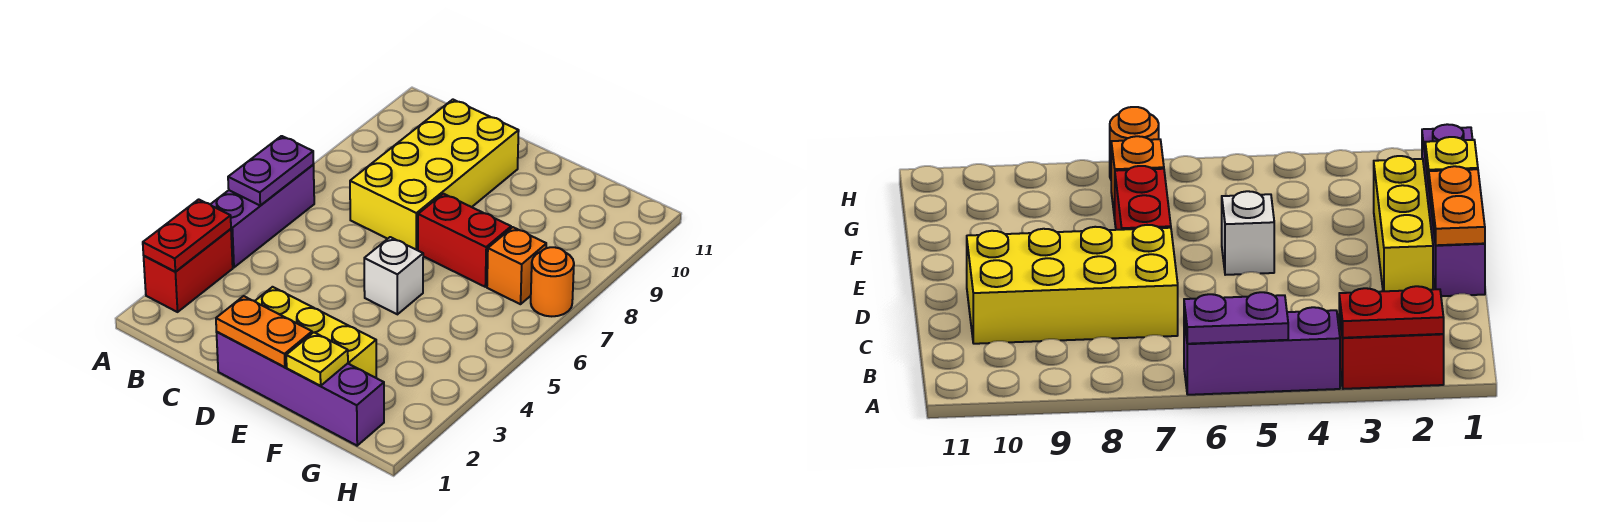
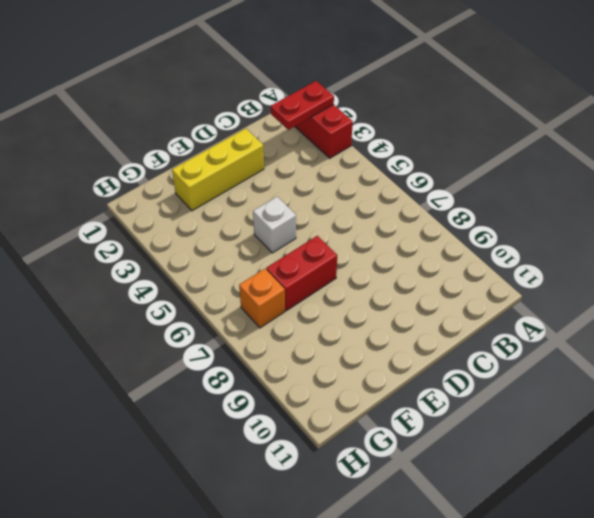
red 1x2 plate [271,81,334,130] -> red 1x2 plate turned to [143,199,231,272]
none -> purple 1x3 brick [211,165,314,267]
none -> yellow 2x4 brick [350,100,519,250]
none -> purple 1x4 brick [217,332,384,446]

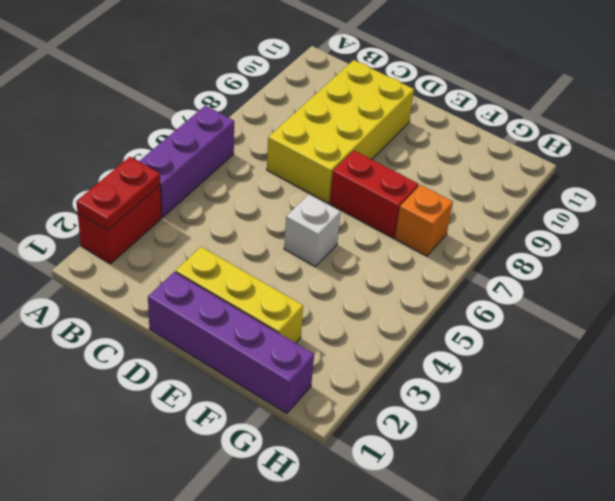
none -> orange 1x1 round brick [531,247,574,316]
none -> purple 1x2 plate [228,136,314,206]
none -> orange 1x2 plate [216,296,312,367]

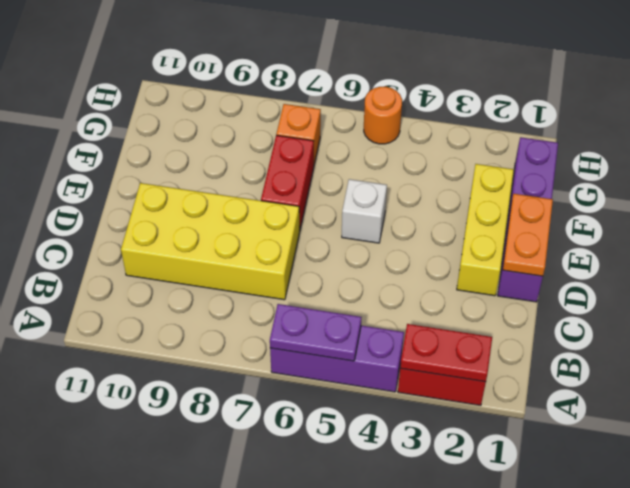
orange 1x1 round brick [364,87,402,144] -> orange 1x1 round brick moved to [531,247,574,316]
none -> yellow 1x1 plate [286,332,348,386]

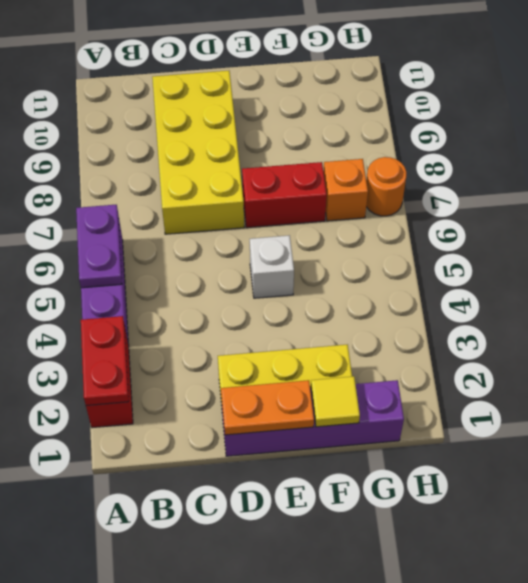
yellow 1x1 tile [311,376,360,427] -> yellow 1x1 plate [286,332,348,386]

